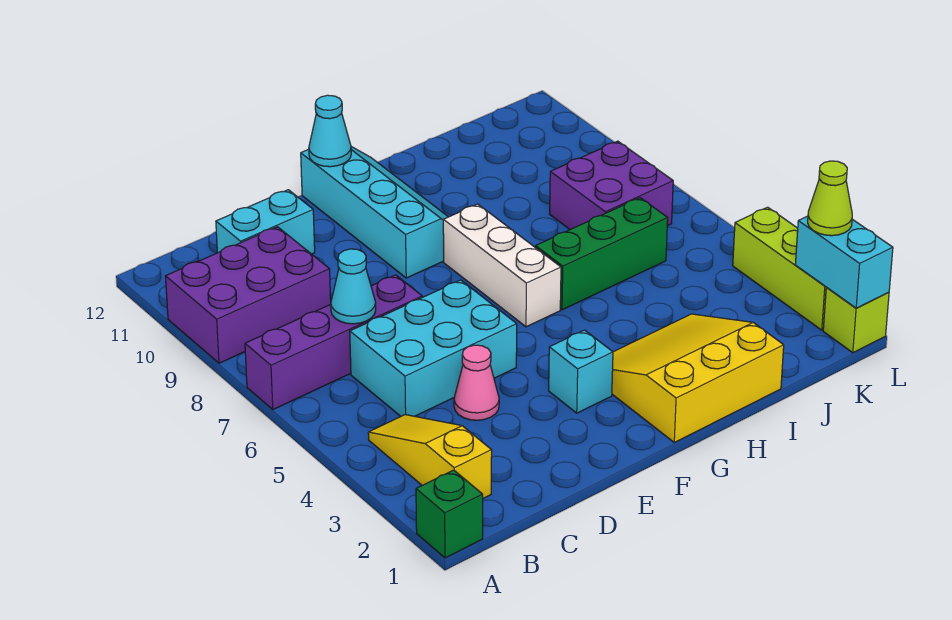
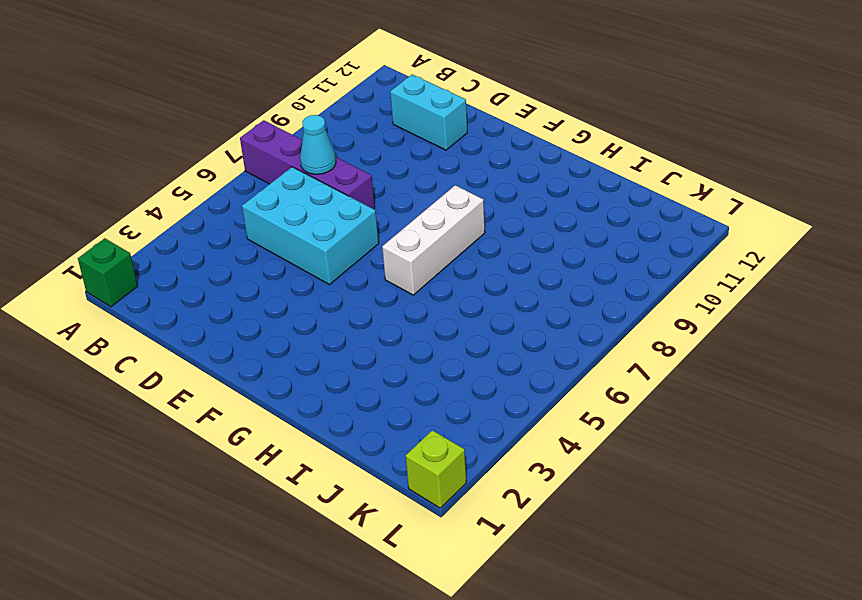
none -> purple 2x3 brick [165,227,331,363]
none -> yellow 1x3 slope [368,415,492,498]
none -> pink 1x1 cone [454,345,499,420]

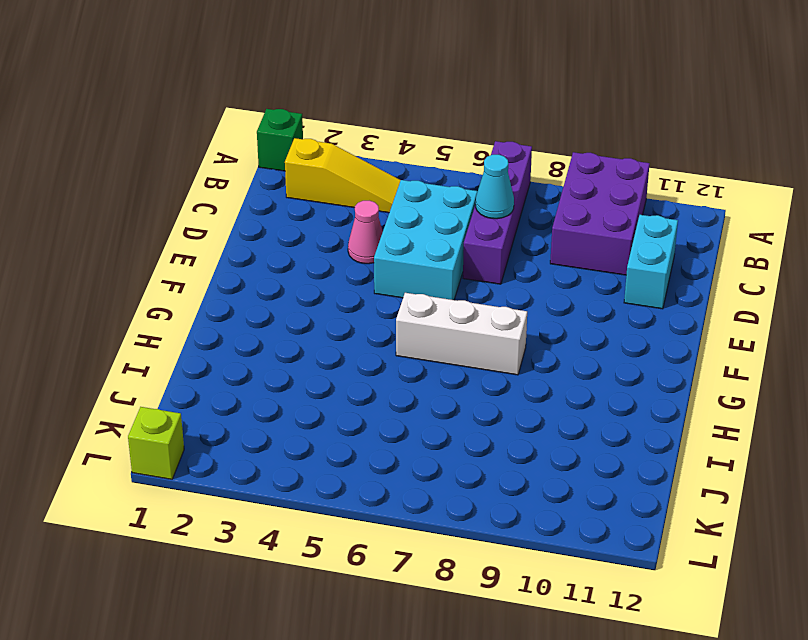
none -> cyan 1x1 brick [549,330,613,413]
none -> cyan 2x4 slope [301,147,448,278]
none -> yellow 3x3 slope [612,314,784,442]

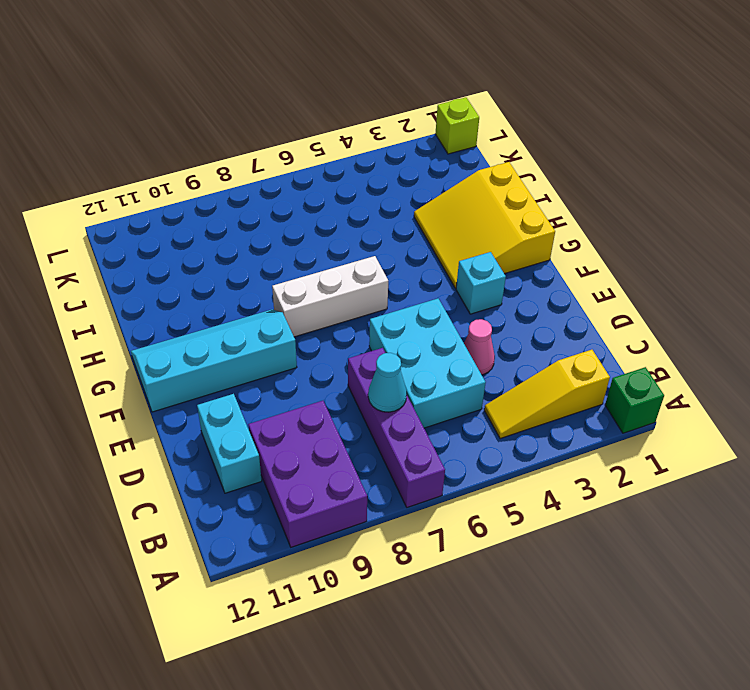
none -> green 1x3 brick [535,198,668,310]
none -> purple 2x2 brick [550,141,673,230]
none -> lime 1x3 brick [733,207,826,330]

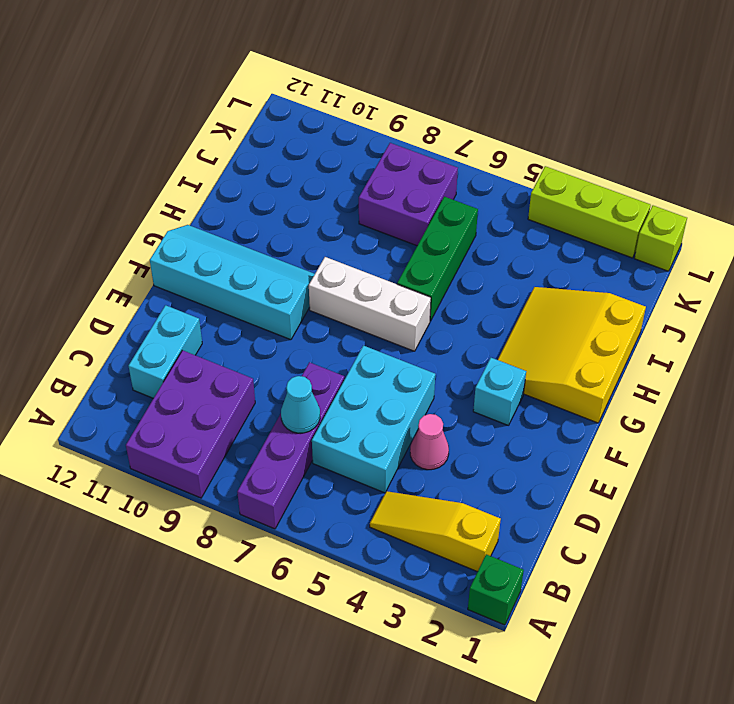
none -> cyan 1x1 cone [309,95,351,167]
none -> cyan 1x2 brick [795,216,893,308]
none -> lime 1x1 cone [808,161,852,236]

